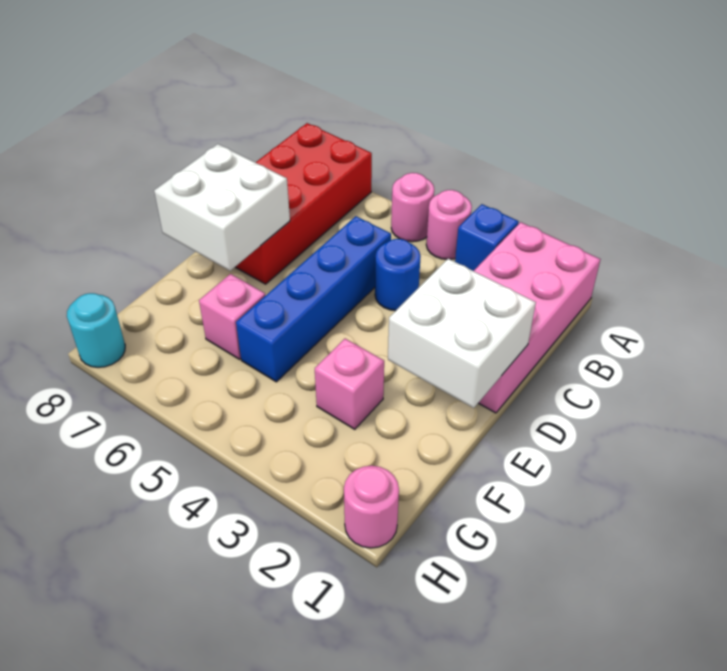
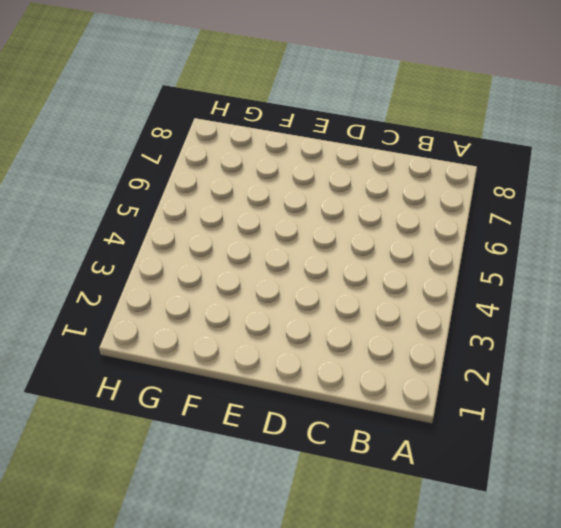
none -> pink 2x4 brick [474,222,600,413]
none -> blue 1x1 brick [455,204,519,271]
none -> pink 1x1 round brick [426,190,472,259]

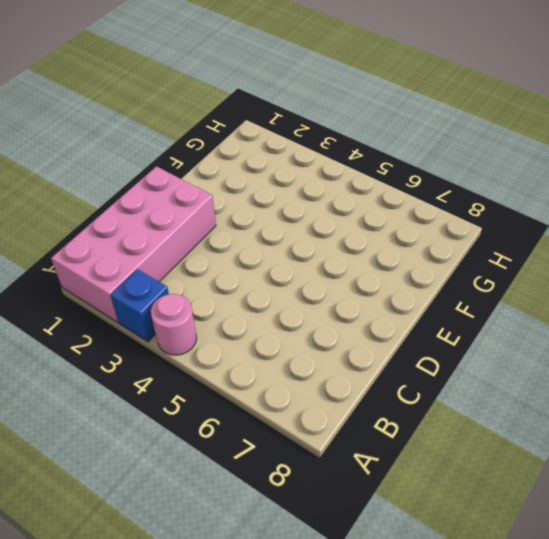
none -> pink 1x1 round brick [391,173,434,242]
none -> red 2x4 brick [236,123,372,284]
none -> blue 1x1 round brick [375,239,421,311]

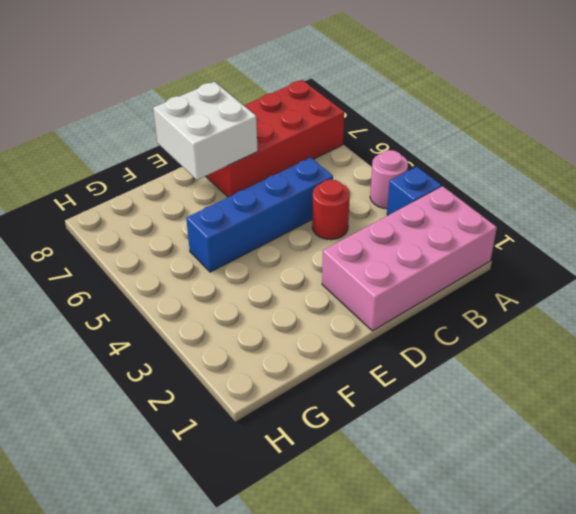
red 1x1 round brick [312,180,350,240] -> blue 1x1 round brick [375,239,421,311]
none -> pink 1x1 round brick [391,173,434,242]
none -> pink 1x1 brick [315,339,384,429]
none -> pink 1x1 brick [199,274,266,359]

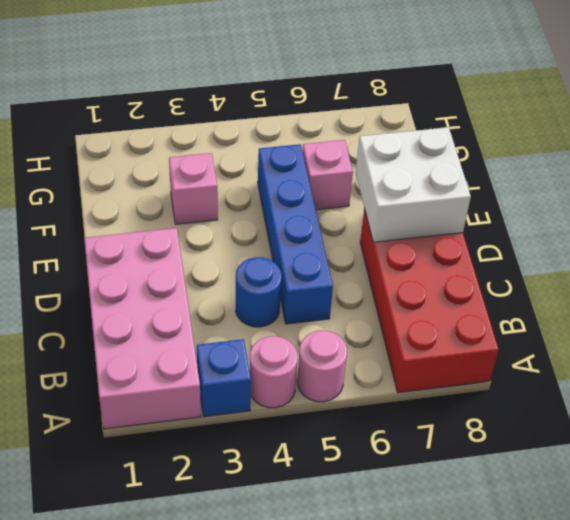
none -> pink 1x1 round brick [344,466,399,548]
none -> cyan 1x1 round brick [67,293,125,367]
none -> white 2x2 brick [388,259,536,408]

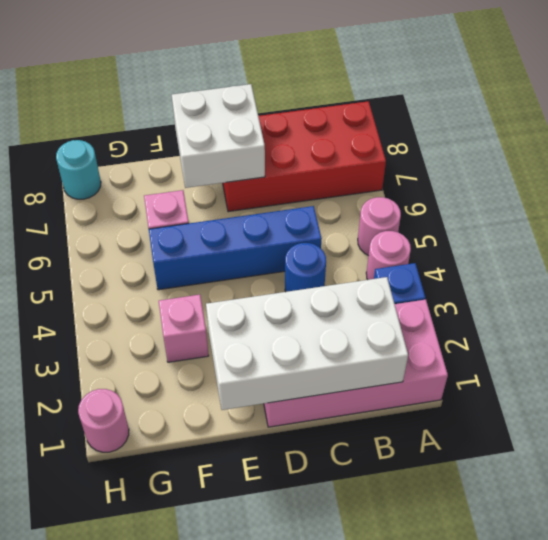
white 2x4 brick [206,277,408,410] -> white 2x2 brick [388,259,536,408]

